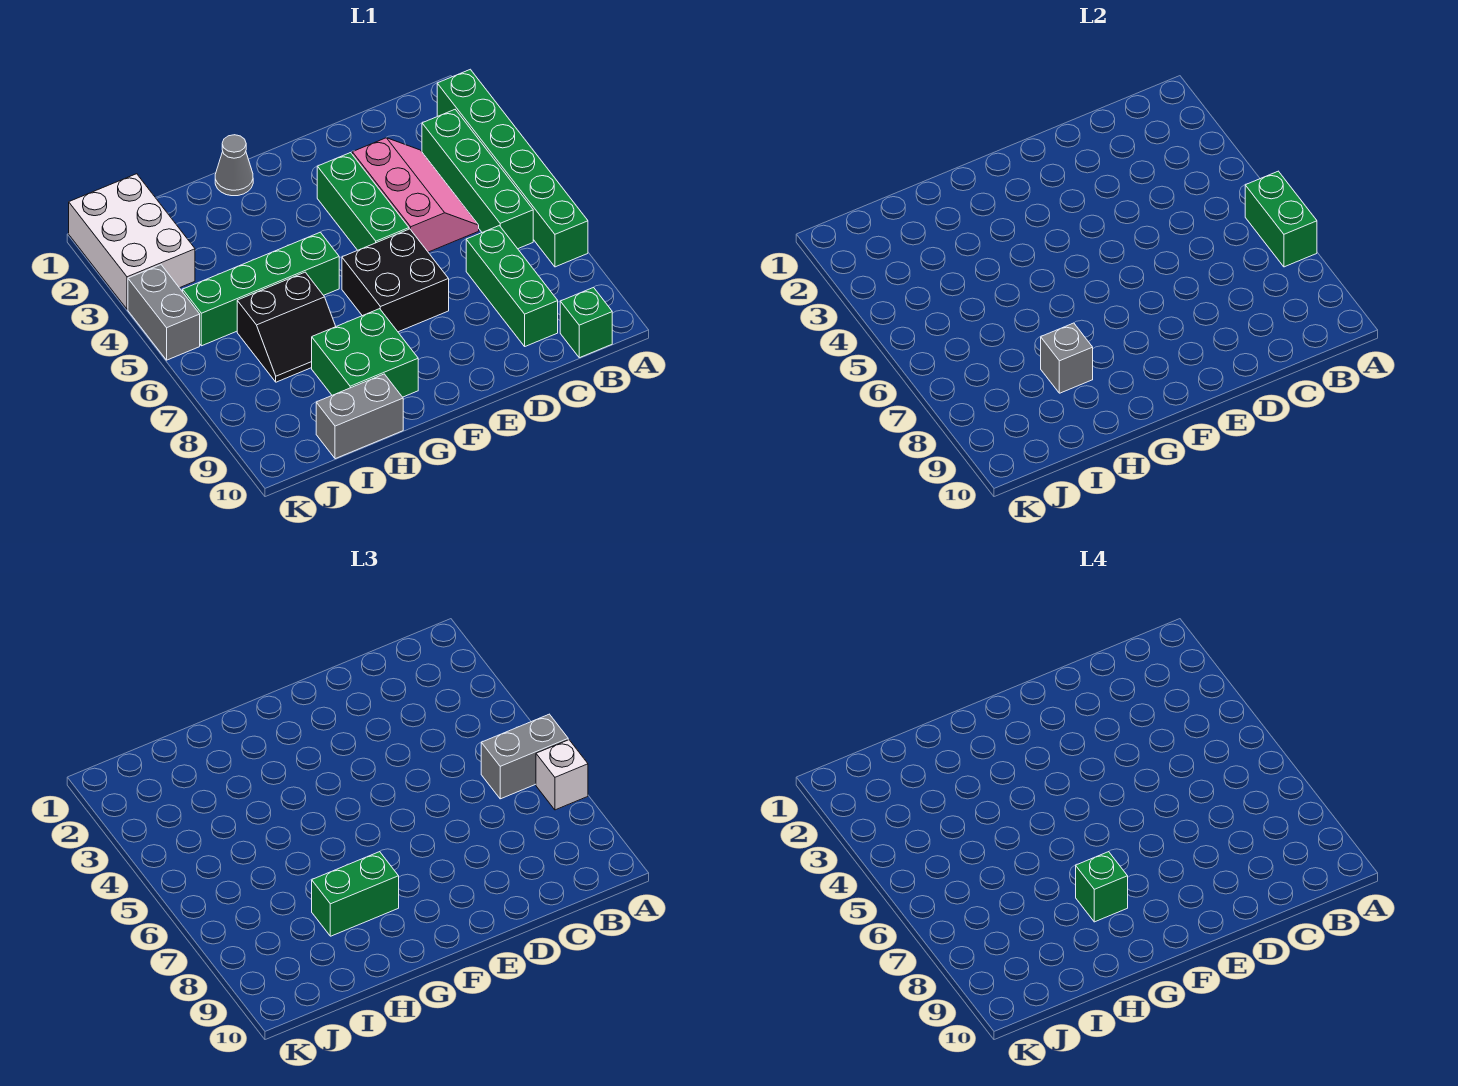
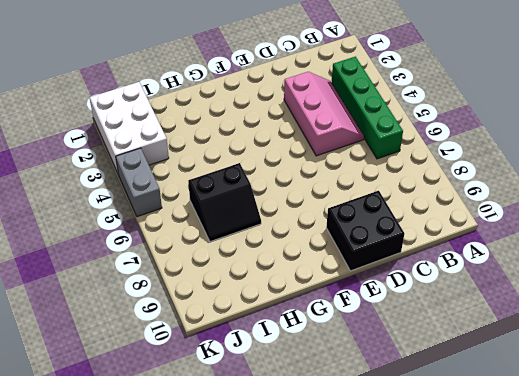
black 2x2 brick [326,191,404,271] -> black 2x2 brick moved to [342,229,449,332]
none -> green 1x6 brick [437,69,588,267]
none -> green 1x1 brick [560,287,612,358]
none -> green 1x3 brick [466,226,558,346]

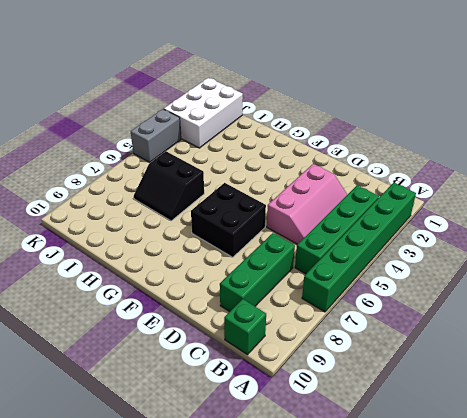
none -> green 1x3 brick [317,153,409,250]
none -> grey 1x1 cone [215,135,253,196]
none -> green 1x4 brick [183,232,339,346]

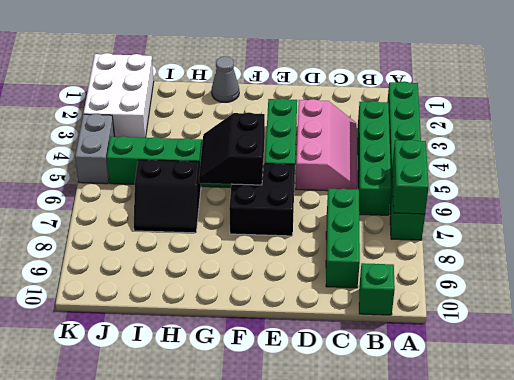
black 2x2 slope [199,112,265,185] -> none
none -> green 2x2 brick [312,309,418,397]
none -> grey 1x2 brick [316,374,403,459]
none -> grey 1x1 brick [1041,323,1093,393]

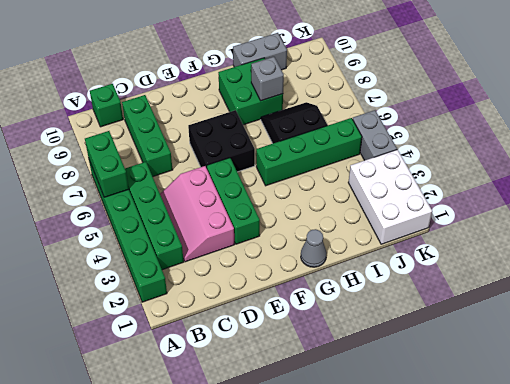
none -> grey 1x2 brick [481,714,568,799]
none -> white 1x1 brick [536,740,588,810]
none -> green 1x2 brick [312,852,399,936]

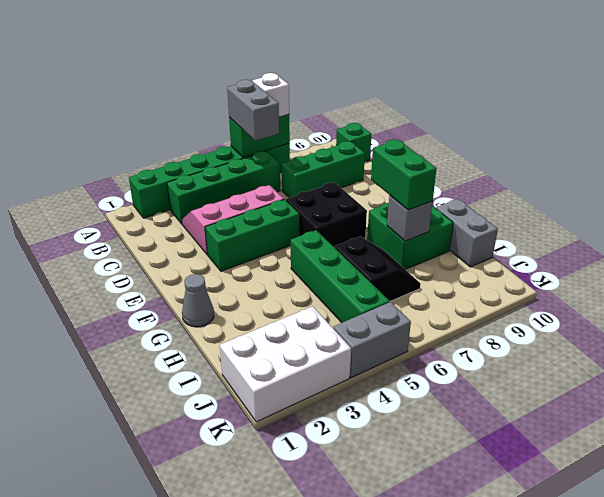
none -> green 1x1 brick [1076,852,1128,922]

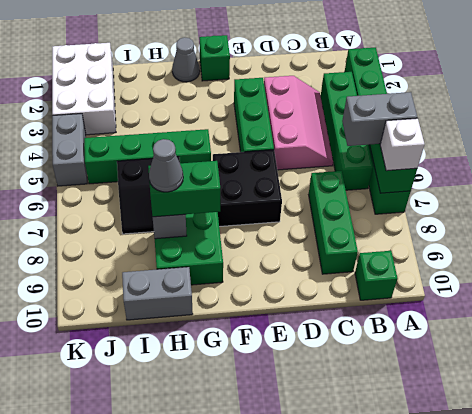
green 1x1 brick [199,35,230,81] -> green 1x1 brick moved to [1076,852,1128,922]
grey 1x1 cone [149,139,183,192] -> none

